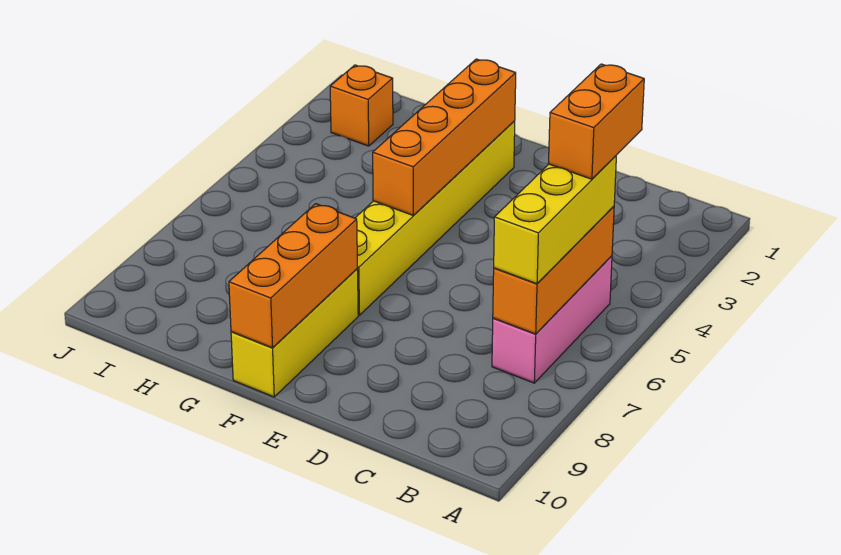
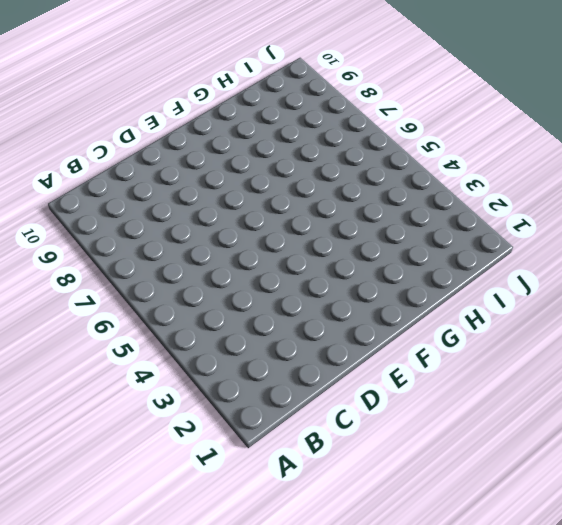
none -> pink 1x3 brick [492,256,612,383]
none -> yellow 1x6 brick [356,121,515,315]

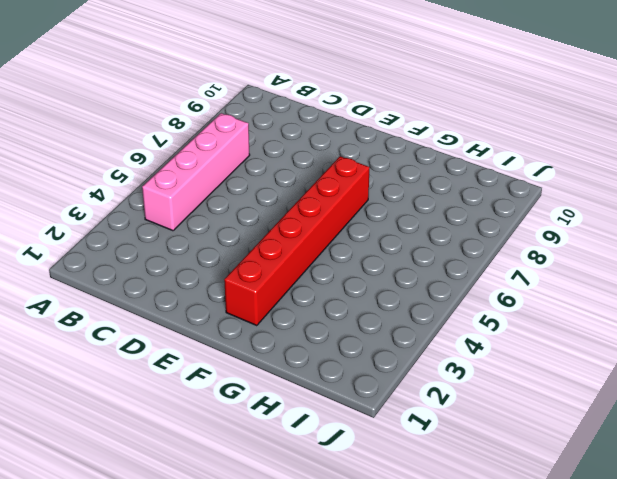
pink 1x4 brick [142,113,250,231] -> pink 1x3 brick [492,256,612,383]
red 1x6 brick [224,156,370,326] -> yellow 1x6 brick [356,121,515,315]
none -> yellow 1x3 brick [231,269,358,397]
none -> orange 1x1 brick [330,65,393,146]

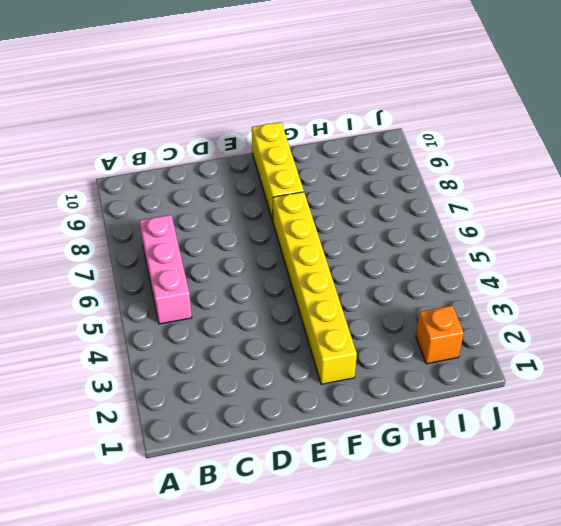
none -> orange 1x3 brick [493,206,614,334]
none -> orange 1x4 brick [373,59,516,216]

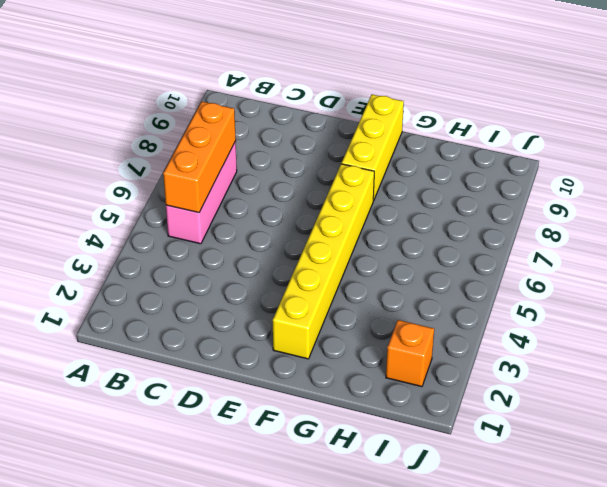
none -> orange 1x4 brick [373,59,516,216]
none -> orange 1x3 brick [229,204,357,348]

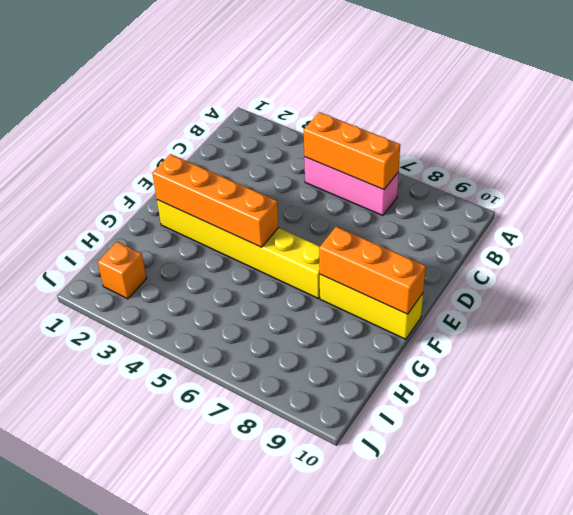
none -> yellow 1x3 brick [494,156,616,284]
none -> orange 1x2 brick [549,64,644,179]

